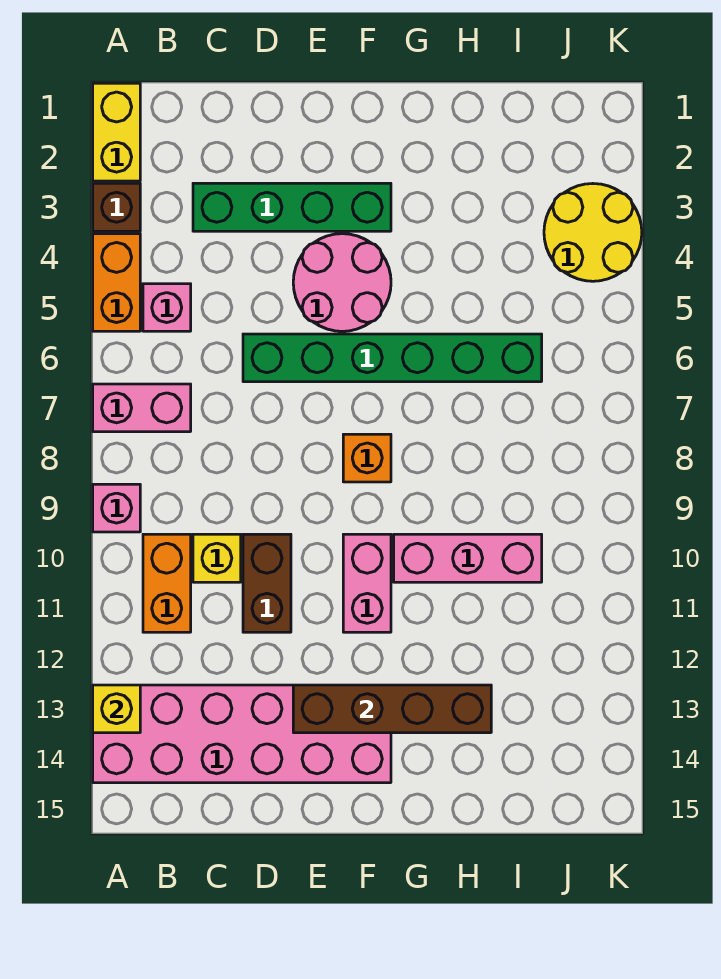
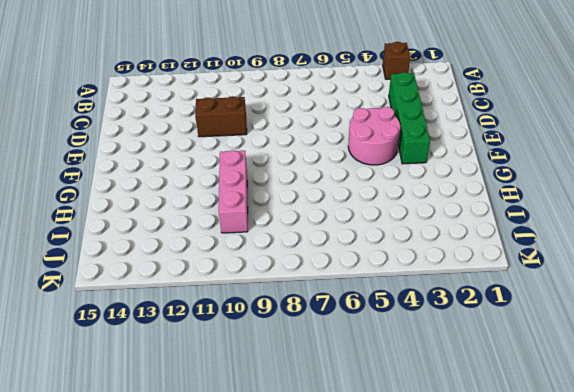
none -> yellow 1x2 brick [93,83,140,181]
none -> orange 1x2 brick [93,234,140,331]
none -> pink 1x2 brick [93,384,191,432]

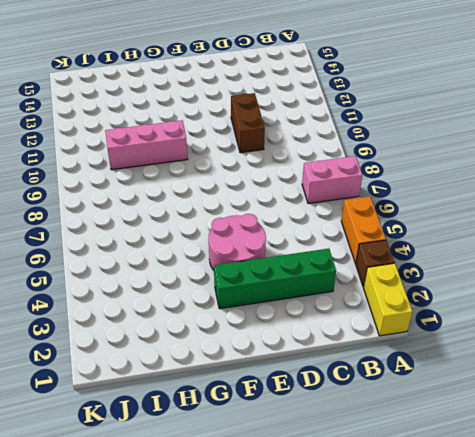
none -> pink 1x1 brick [93,484,140,532]
none -> pink 2x6 brick [93,685,391,783]
none -> pink 1x1 brick [143,284,191,331]

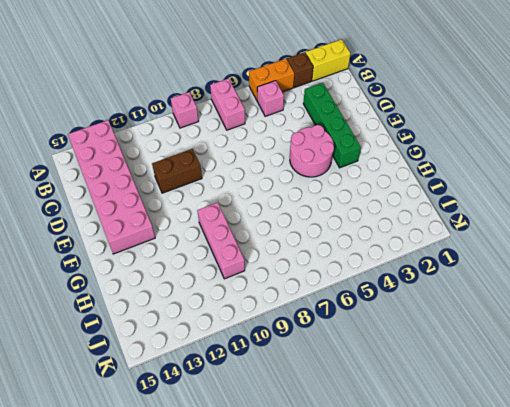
none -> orange 1x2 brick [143,534,191,632]
none -> yellow 1x1 brick [193,534,241,582]
none -> green 1x6 brick [243,334,542,382]

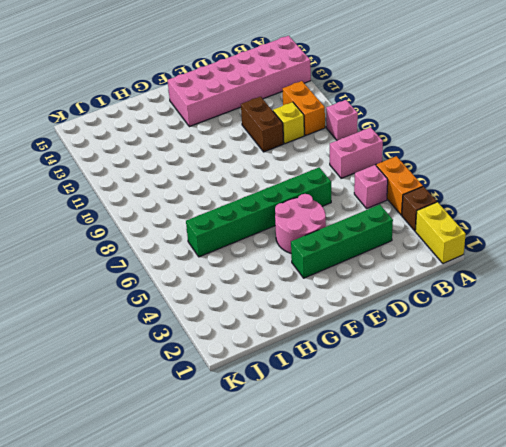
none -> orange 1x1 brick [343,434,391,482]
none -> pink 1x2 brick [343,534,391,632]
none -> pink 1x3 brick [394,534,542,582]

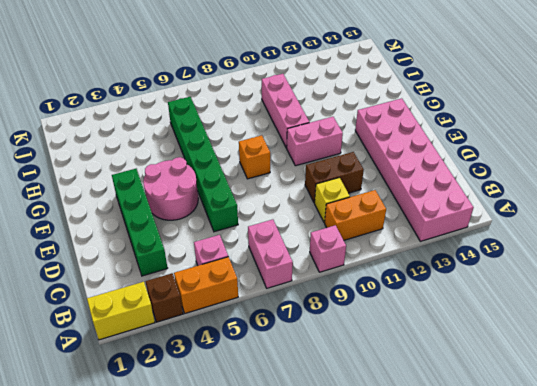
none -> yellow 2x2 round brick [544,184,642,281]
none -> yellow 1x1 brick [93,685,140,733]
none -> brown 1x4 brick [293,685,491,733]

